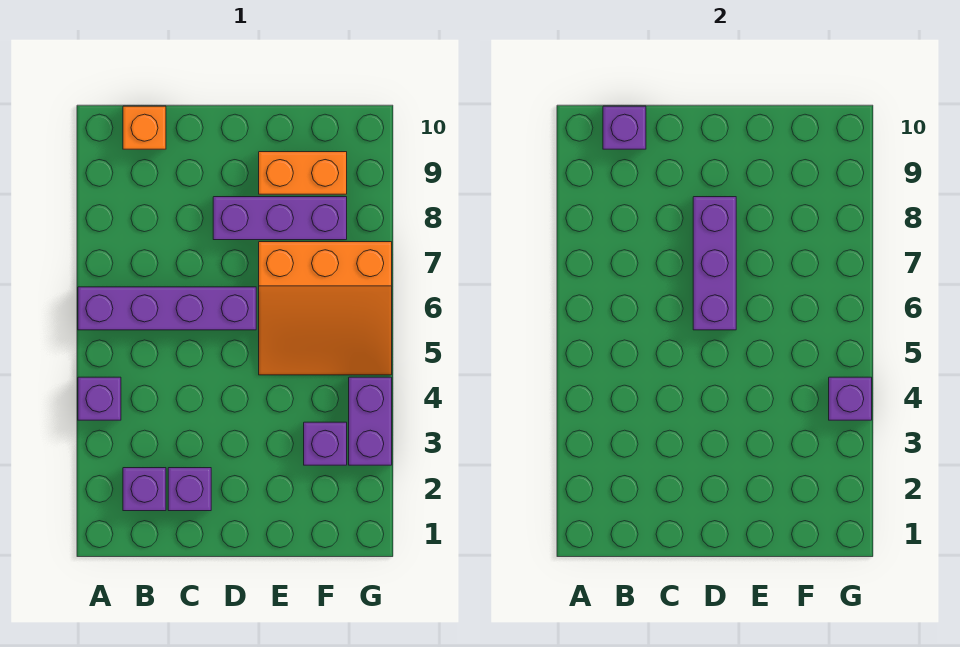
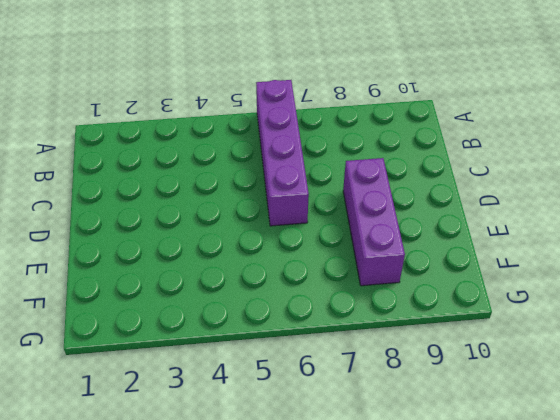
none -> purple 1x1 brick [78,377,121,420]
none -> purple 1x1 brick [123,468,166,511]
none -> orange 1x1 brick [123,106,166,149]

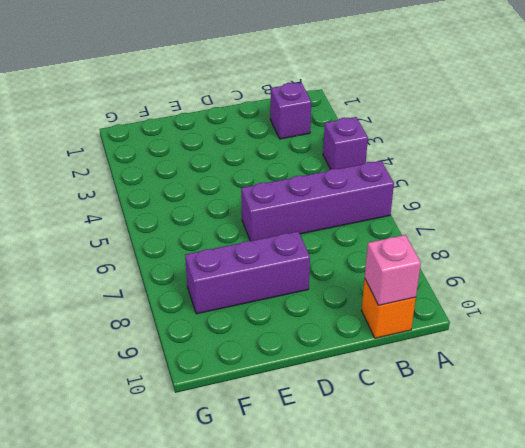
pink 1x1 brick [365,235,421,305] -> purple 1x1 brick [603,106,646,149]
none -> purple 1x1 brick [168,468,211,511]
none -> orange 3x3 slope [259,242,392,375]
none -> orange 1x2 brick [259,152,347,194]

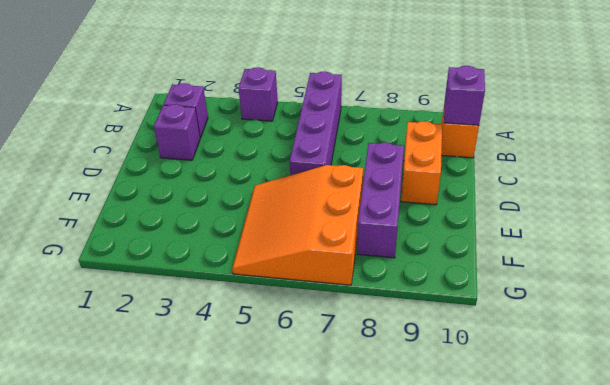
orange 1x2 brick [401,121,442,205] -> orange 1x2 brick moved to [259,152,347,194]
none -> purple 1x1 brick [304,422,347,465]
none -> purple 1x2 brick [349,377,392,465]
none -> purple 1x3 brick [693,197,736,330]

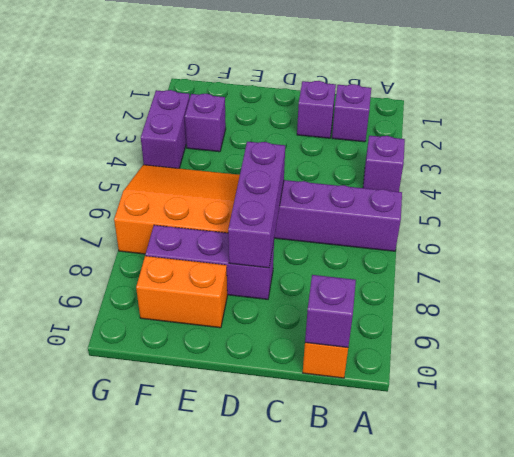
none -> purple 1x1 brick [829,377,872,420]

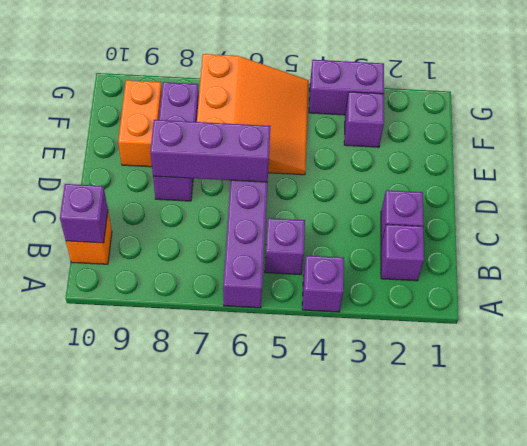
purple 1x1 brick [265,218,305,275] -> purple 1x1 brick moved to [829,377,872,420]

